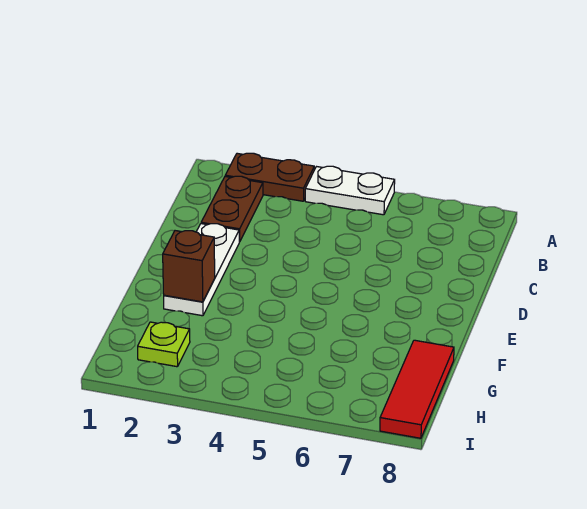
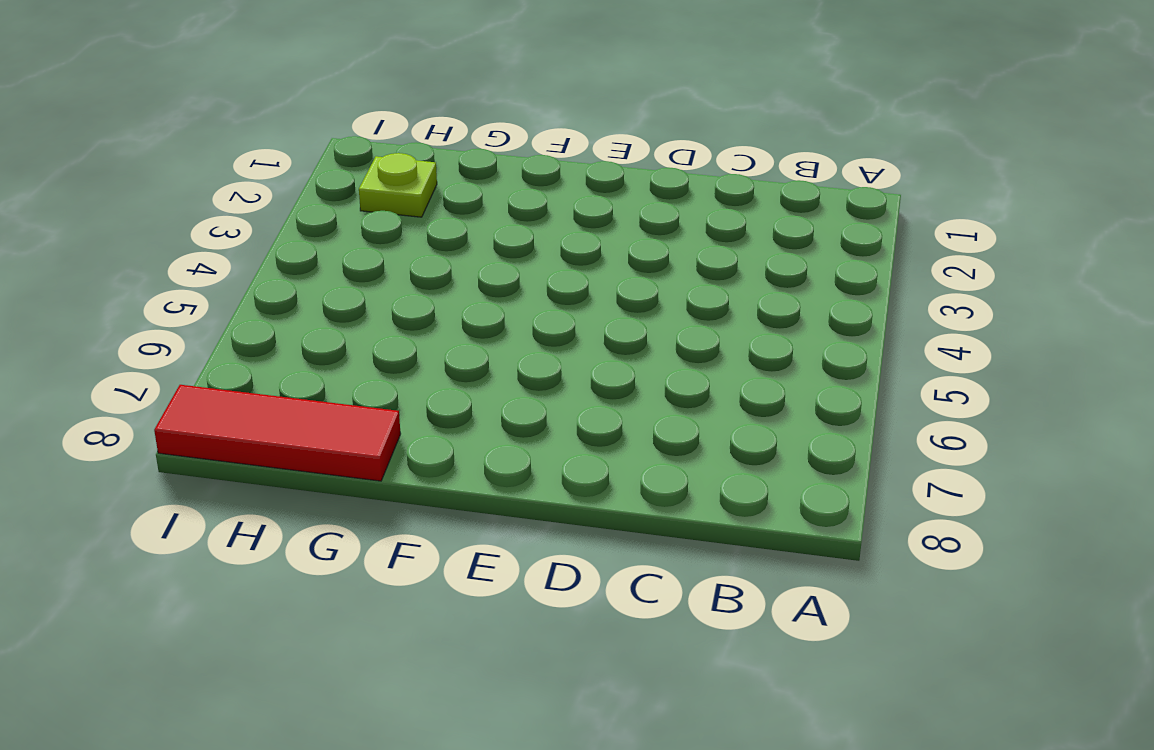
none -> brown 1x2 plate [225,153,314,201]
none -> white 1x2 plate [305,166,395,215]

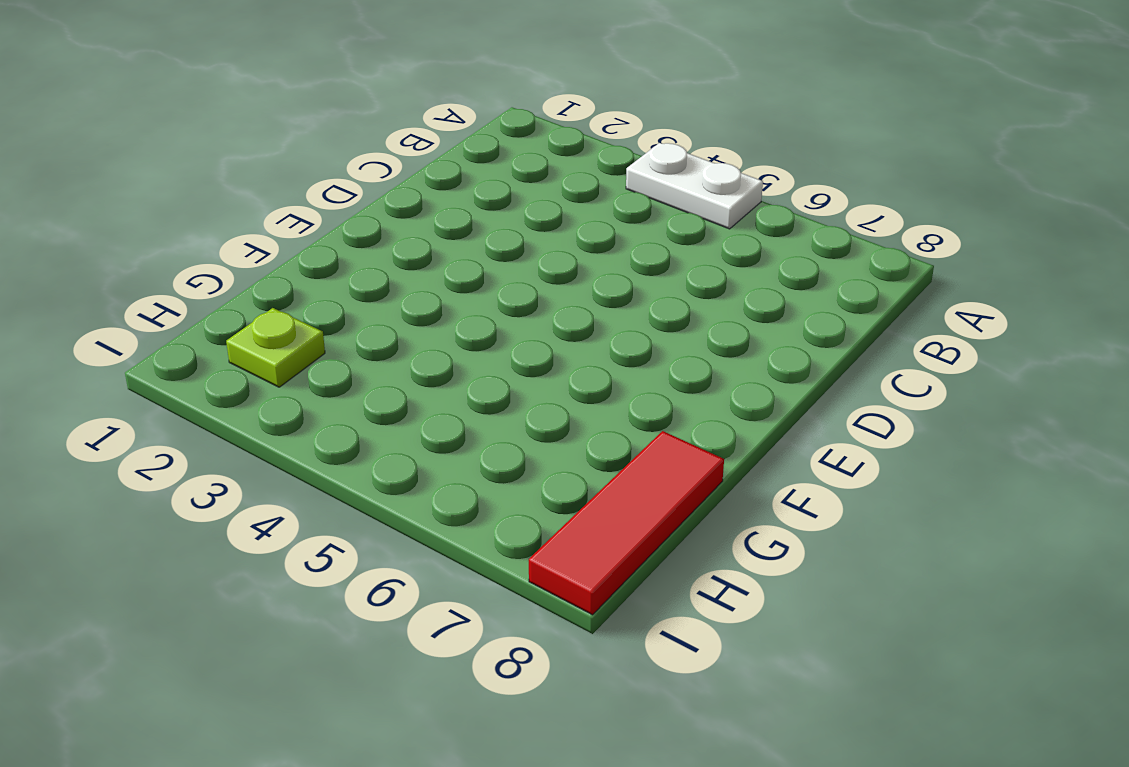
none -> brown 1x2 plate [225,153,314,201]
none -> brown 1x2 plate [201,176,263,242]

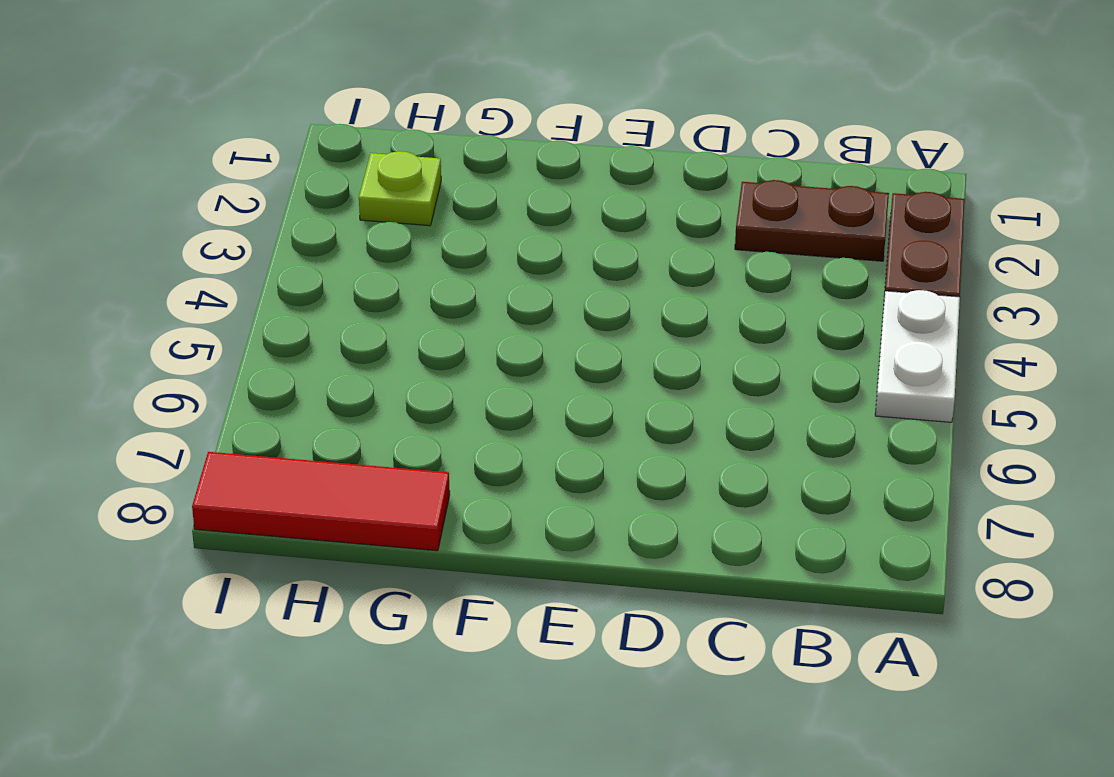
none -> white 1x3 plate [164,224,239,316]
none -> brown 1x1 brick [163,231,215,302]

